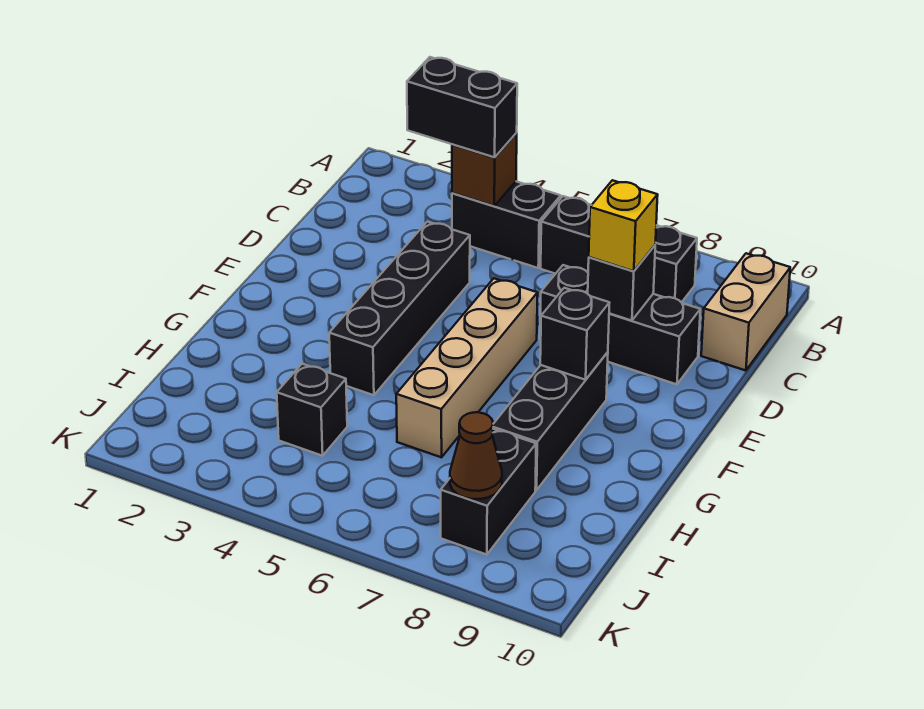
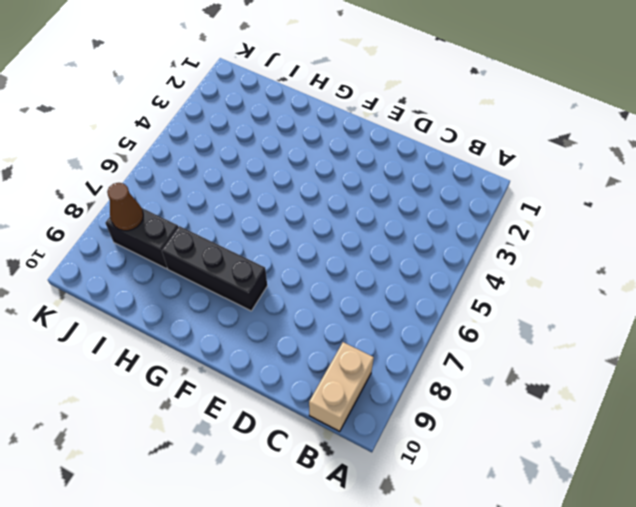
tan 1x2 brick [309,342,374,431] -> tan 1x2 brick turned to [701,253,790,371]
none -> black 1x2 brick [452,182,561,268]
none -> black 1x3 brick [541,196,697,303]
none -> black 1x4 brick [329,222,470,395]

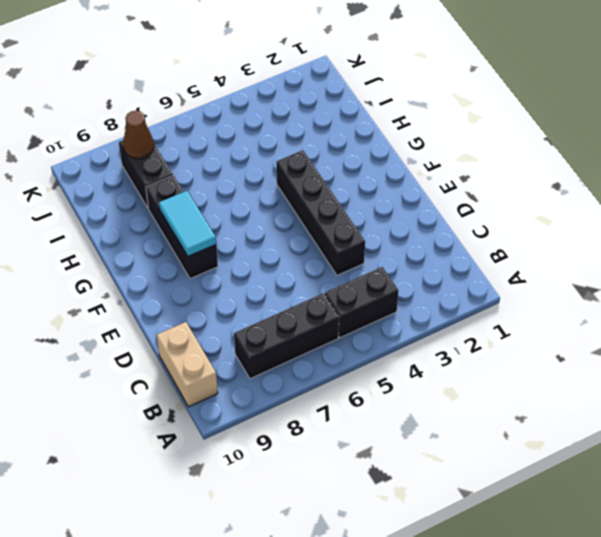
cyan 1x2 tile [159,191,216,256] -> black 1x1 brick [540,288,609,380]
none -> black 1x3 brick [540,265,700,384]
none -> tan 1x4 brick [396,278,538,457]
none -> black 1x1 brick [277,364,347,456]

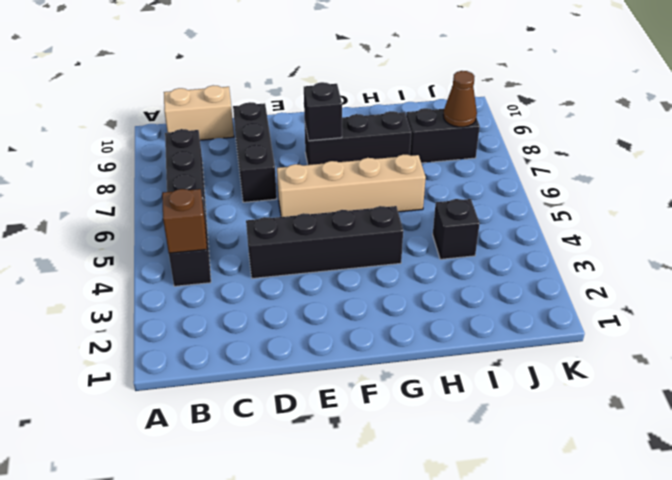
none -> black 1x1 brick [588,245,655,321]
none -> black 1x2 brick [407,57,517,157]
none -> yellow 1x1 brick [589,180,658,271]

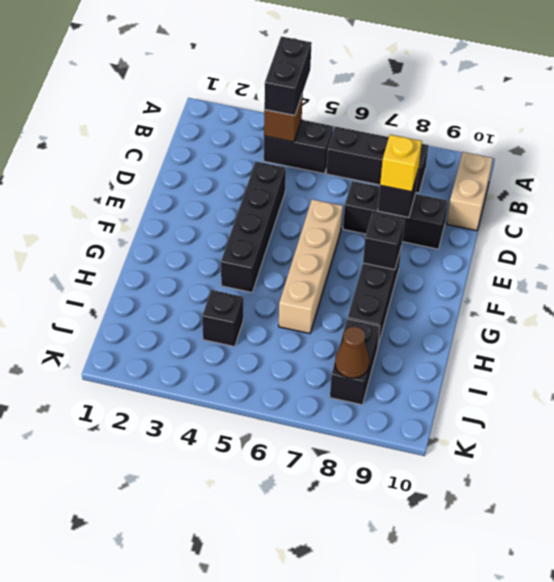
black 1x2 brick [264,36,312,115] -> black 1x2 brick turned to [407,57,517,157]

